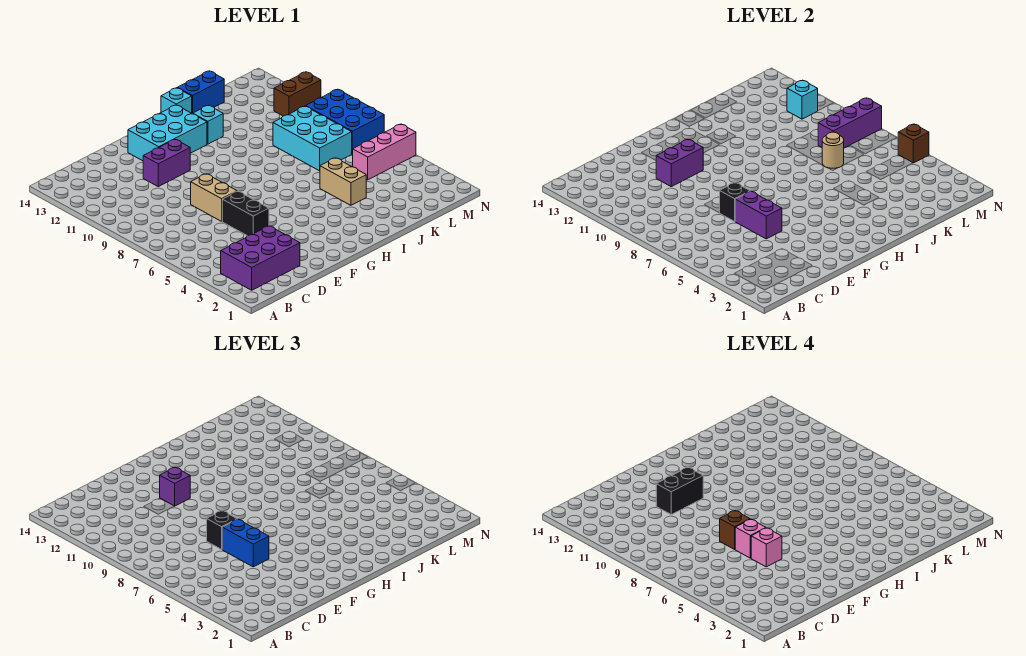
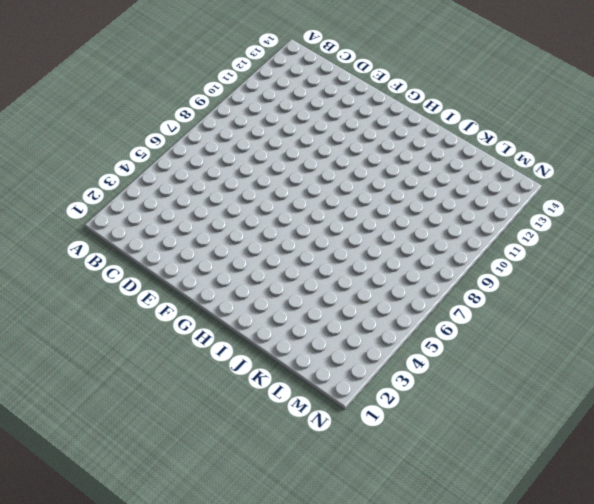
none -> purple 2x3 brick [221,226,300,290]
none -> black 1x2 brick [222,191,269,236]
none -> tan 1x2 brick [191,174,237,221]

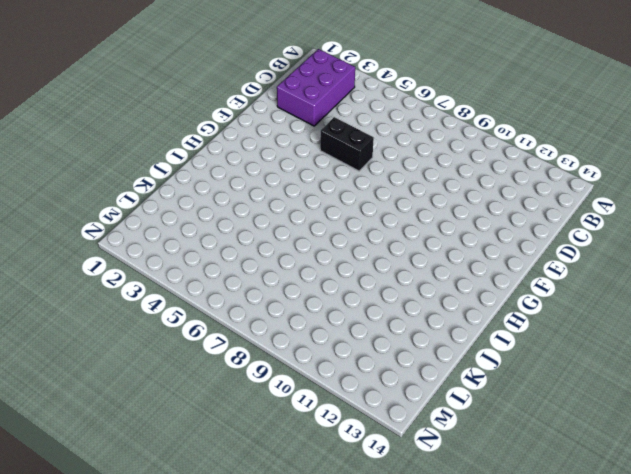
none -> tan 1x2 brick [191,174,237,221]
none -> purple 1x2 brick [143,140,190,187]
none -> cyan 2x3 brick [128,105,207,161]

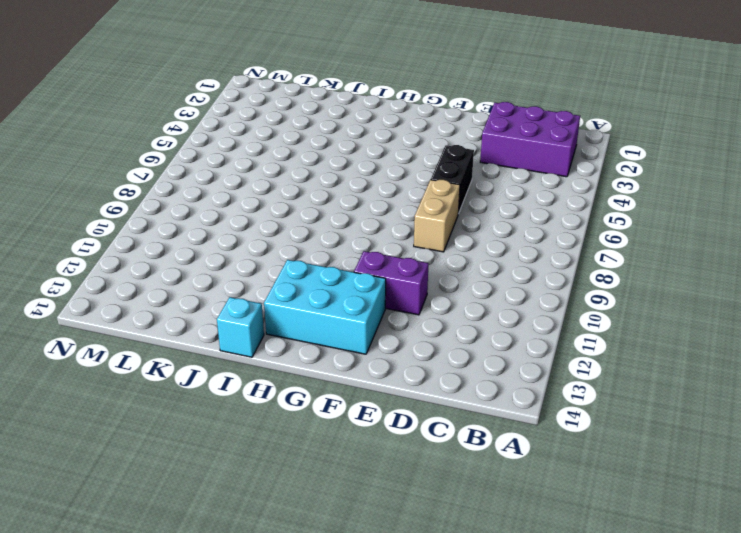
none -> cyan 1x1 brick [193,105,223,144]
none -> tan 1x2 brick [320,158,366,205]
none -> blue 1x2 brick [178,71,224,114]

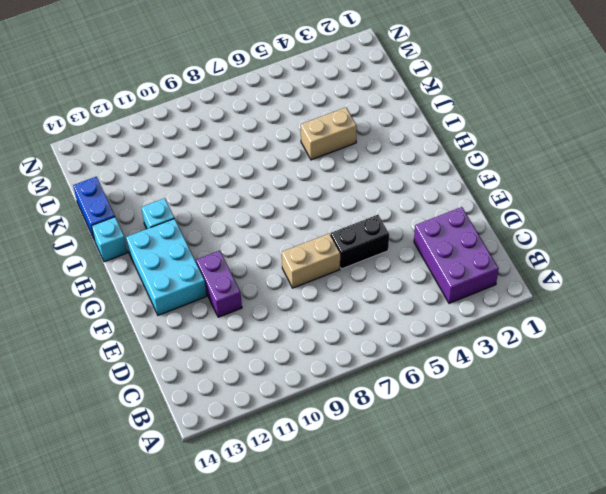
none -> cyan 2x3 brick [273,106,352,171]
none -> pink 1x3 brick [353,124,416,180]
none -> blue 2x3 brick [306,89,384,154]

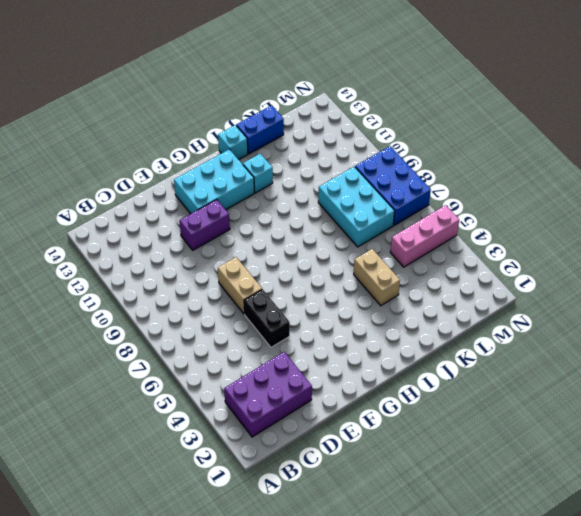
none -> brown 1x2 brick [274,72,321,116]
none -> purple 1x2 brick [735,191,782,239]
none -> black 1x1 brick [720,183,750,221]

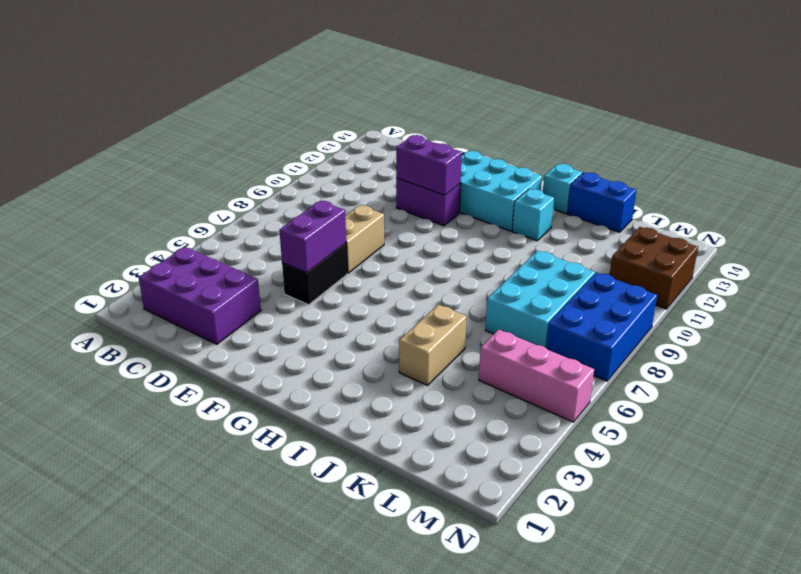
brown 2x2 brick [610,227,698,309] -> brown 1x2 brick [274,72,321,116]
none -> black 1x1 brick [720,183,750,221]
none -> tan 1x1 round brick [822,132,844,168]
none -> purple 1x3 brick [818,98,882,148]

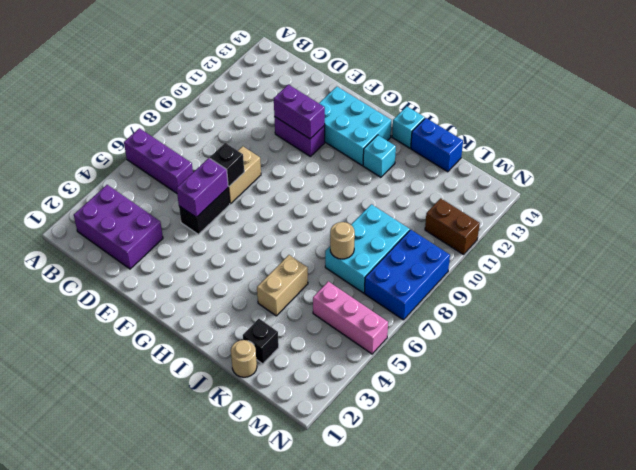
purple 1x3 brick [124,128,193,193] -> purple 1x3 brick moved to [818,98,882,148]
tan 1x1 round brick [231,340,257,377] -> none
black 1x1 brick [243,319,279,364] -> black 1x1 brick moved to [207,511,237,549]
none -> cyan 1x1 brick [787,80,818,119]
none -> brown 1x1 brick [898,124,929,163]
none -> blue 1x2 brick [222,519,269,567]

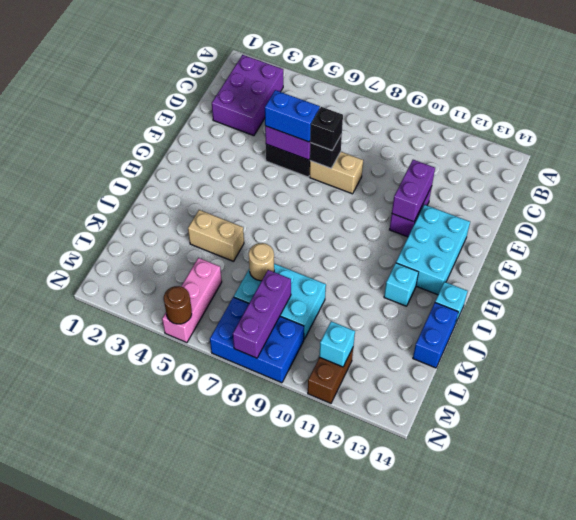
brown 1x1 round brick [164,286,192,324] -> brown 1x1 brick [898,124,929,163]
none -> purple 1x1 brick [160,467,190,506]
none -> pink 1x1 brick [751,528,782,567]
none -> pink 1x1 brick [735,519,766,558]

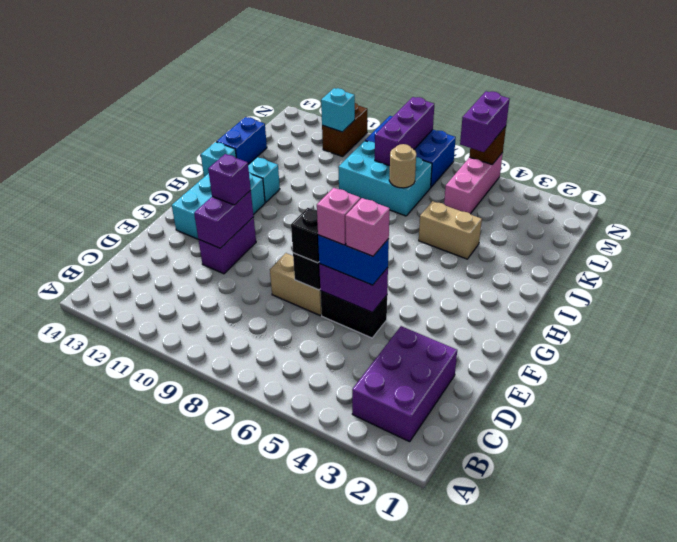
purple 1x2 brick [460,91,510,152] -> none
none -> brown 1x1 brick [720,511,750,549]
none -> black 1x2 brick [656,467,703,515]

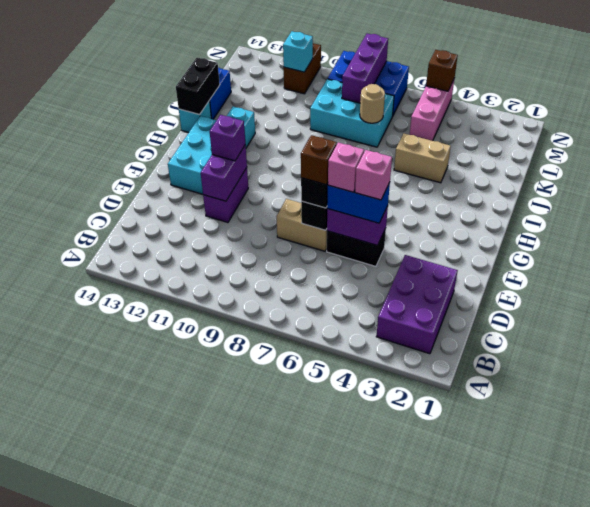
black 1x2 brick [176,58,220,115] -> black 1x2 brick moved to [656,467,703,515]

